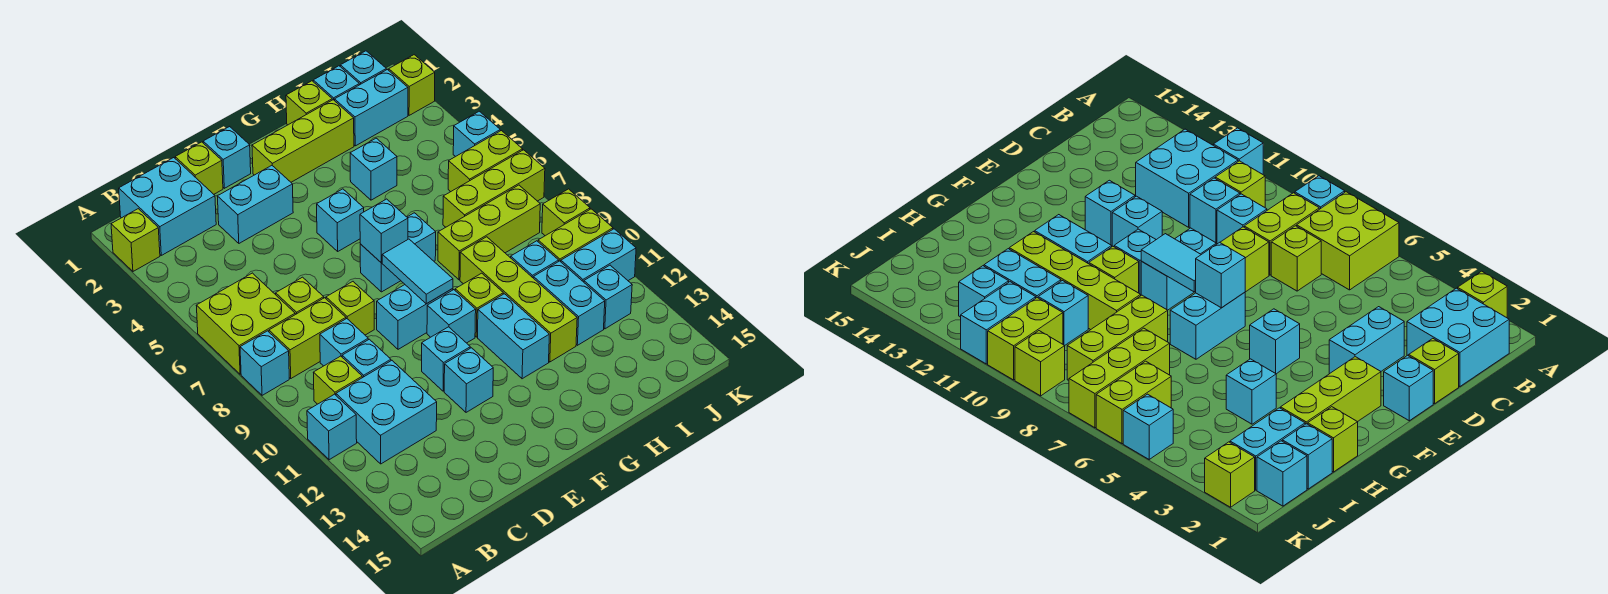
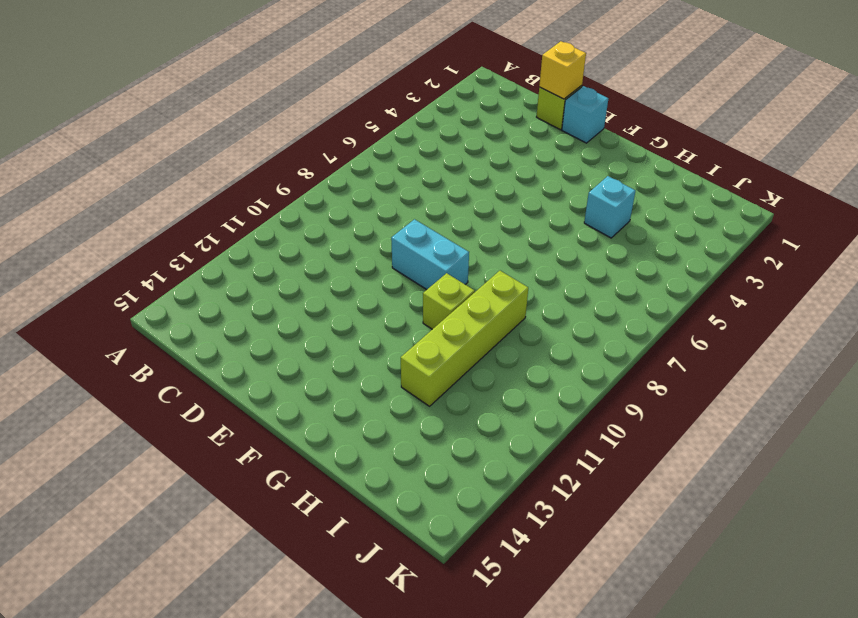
yellow 1x1 brick [539,41,586,99] -> none
none -> lime 1x1 brick [111,209,160,271]
none -> lime 2x2 brick [196,273,295,374]
none -> cyan 1x1 brick [240,331,289,395]
none -> cyan 1x1 brick [307,394,357,460]

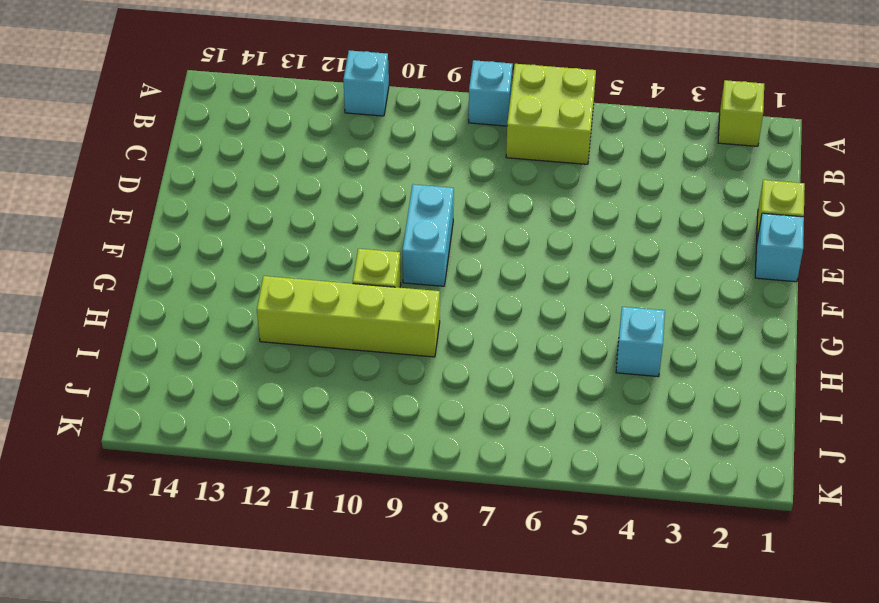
none -> cyan 2x2 brick [119,158,216,255]
none -> lime 1x2 brick [269,298,346,378]
none -> lime 1x1 brick [313,356,362,404]
none -> cyan 2x2 brick [336,361,437,464]

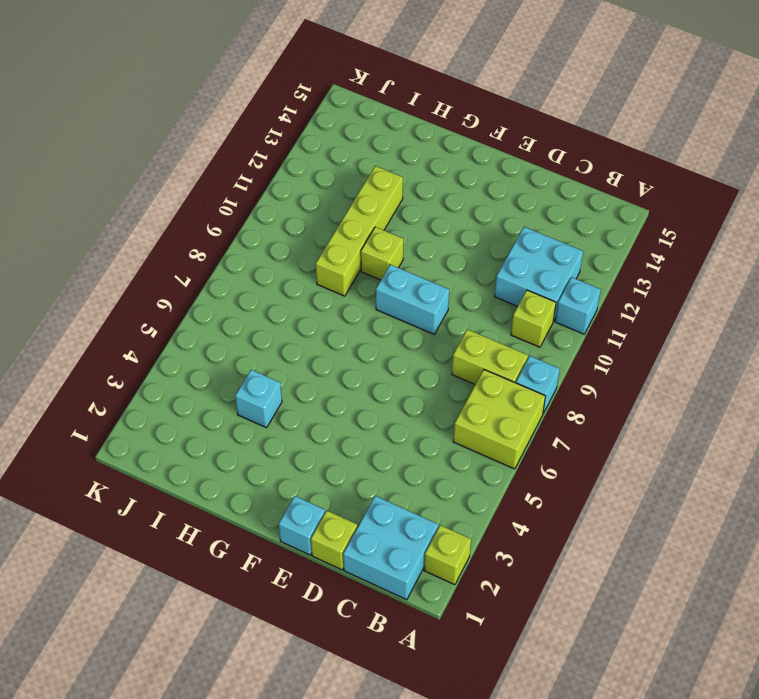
none -> lime 1x1 brick [276,277,324,314]
none -> cyan 1x1 brick [320,319,368,366]
none -> cyan 1x1 brick [342,339,391,378]
none -> cyan 1x2 brick [217,166,293,243]

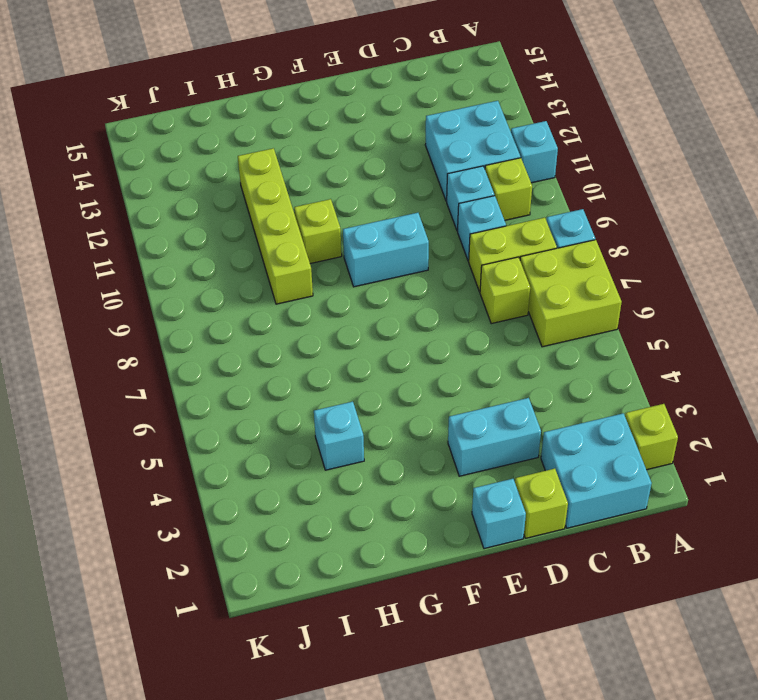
none -> lime 1x1 brick [326,282,374,335]
none -> cyan 1x1 brick [422,327,470,391]
none -> cyan 1x1 brick [444,348,493,412]
none -> lime 1x3 brick [252,100,354,182]

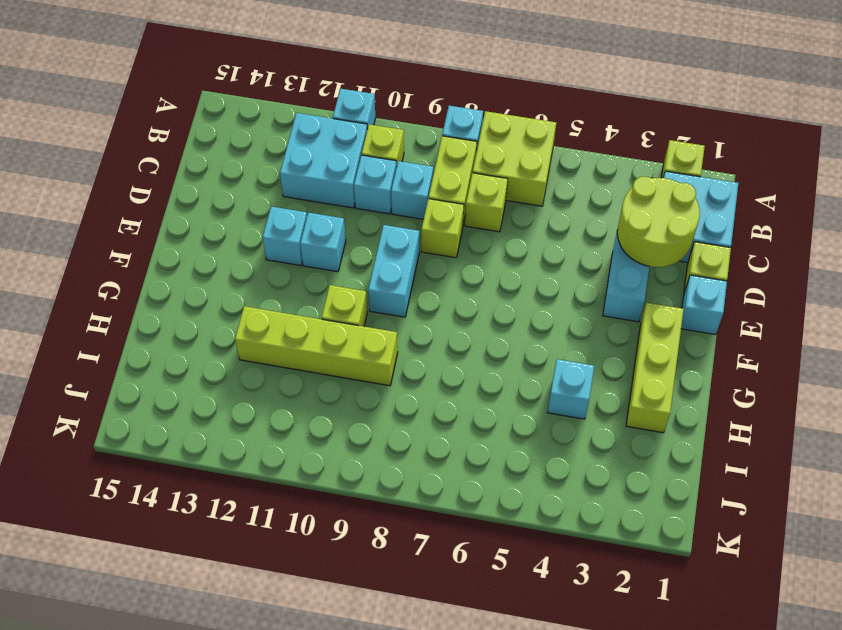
lime 2x2 round brick [617,177,700,267] -> none
none -> cyan 1x1 brick [317,189,364,251]
none -> cyan 1x2 brick [360,213,436,292]
none -> cyan 1x1 brick [427,290,476,343]
none -> cyan 1x2 brick [478,294,549,379]

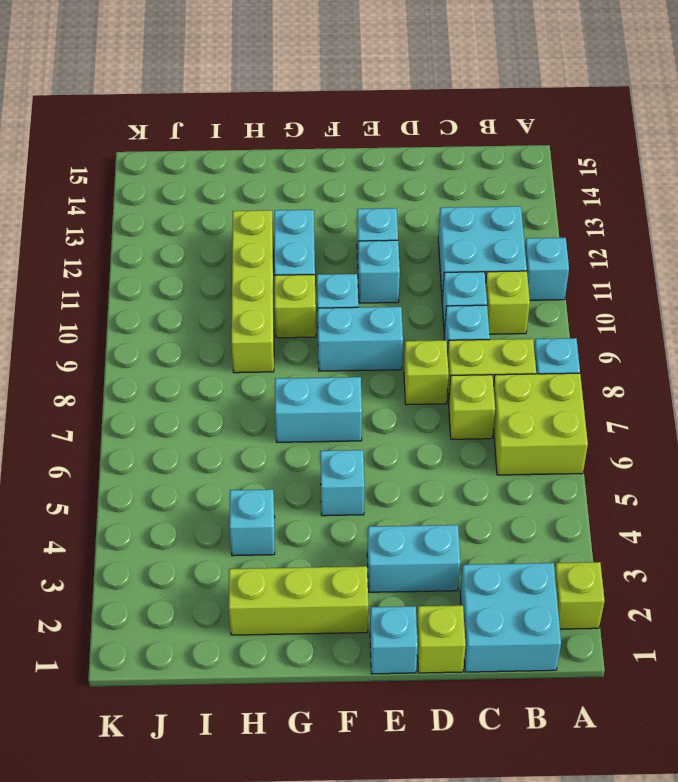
none -> lime 1x1 brick [286,81,332,125]
none -> lime 1x3 brick [438,185,540,280]
none -> cyan 1x1 brick [313,66,359,101]
none -> cyan 1x2 brick [335,69,408,146]

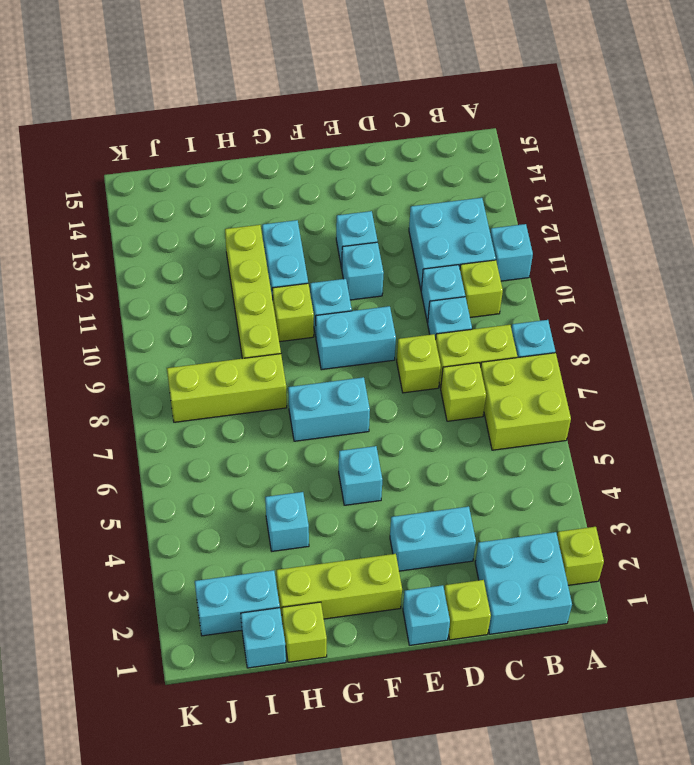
none -> lime 1x3 brick [443,150,545,227]
none -> cyan 1x1 brick [511,241,559,278]
none -> cyan 1x2 brick [534,261,605,345]
none -> cyan 1x1 brick [340,51,386,85]

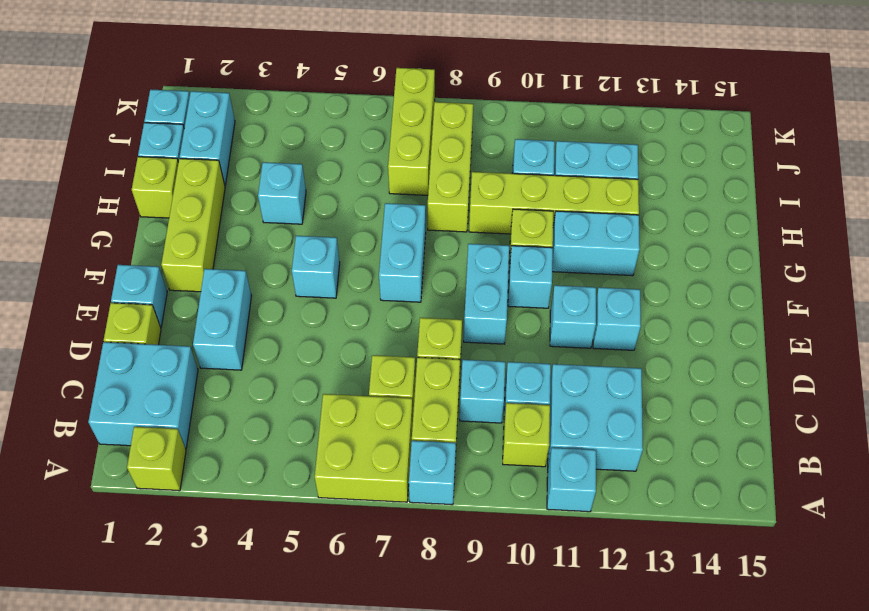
none -> lime 1x2 brick [448,131,523,192]
none -> lime 1x2 brick [538,209,613,262]
none -> cyan 1x2 brick [561,229,636,282]
none -> cyan 1x1 brick [584,265,632,329]

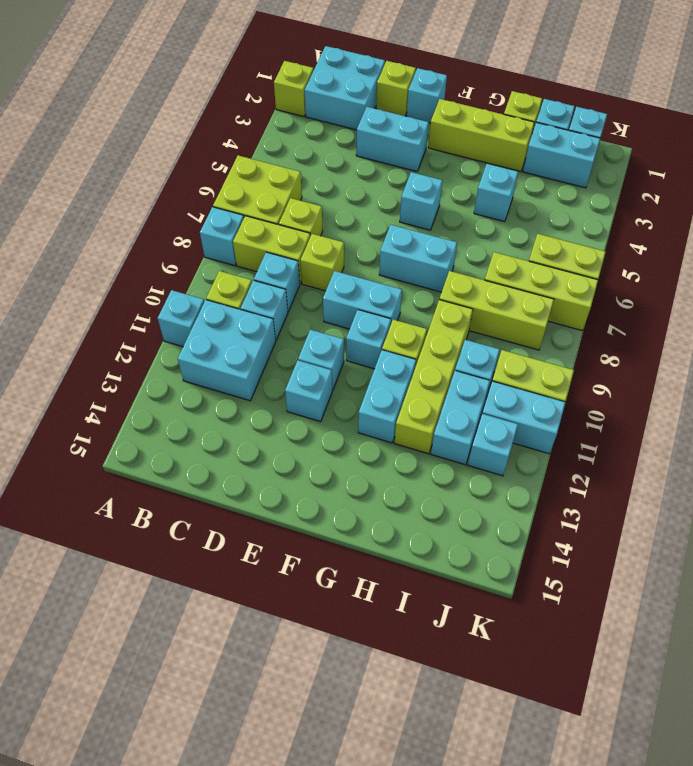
none -> lime 1x1 brick [389,55,435,115]
none -> cyan 1x1 brick [453,111,500,157]
none -> lime 1x1 brick [542,189,590,236]
none -> cyan 1x1 brick [360,199,408,263]

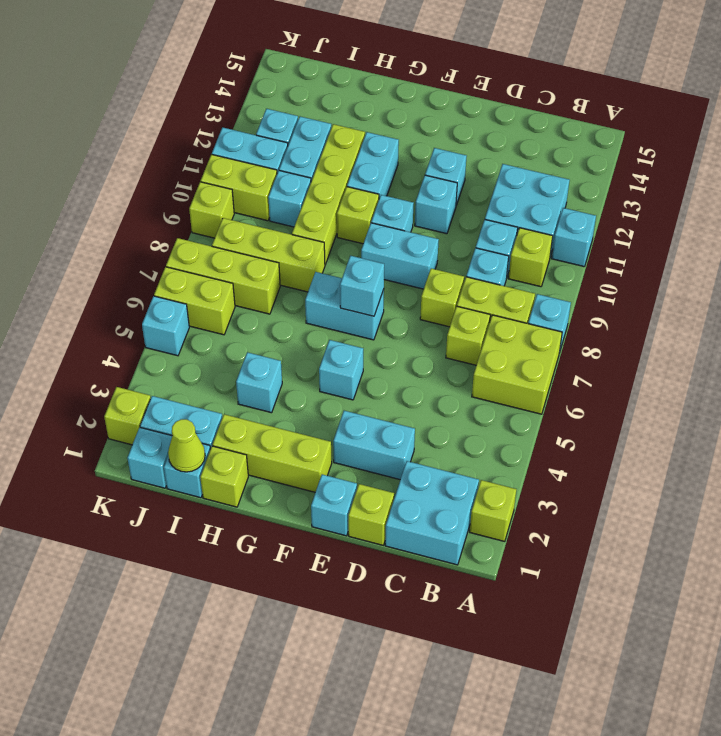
lime 1x1 cone [168,419,205,472] -> none
none -> cyan 1x2 tile [382,239,453,304]

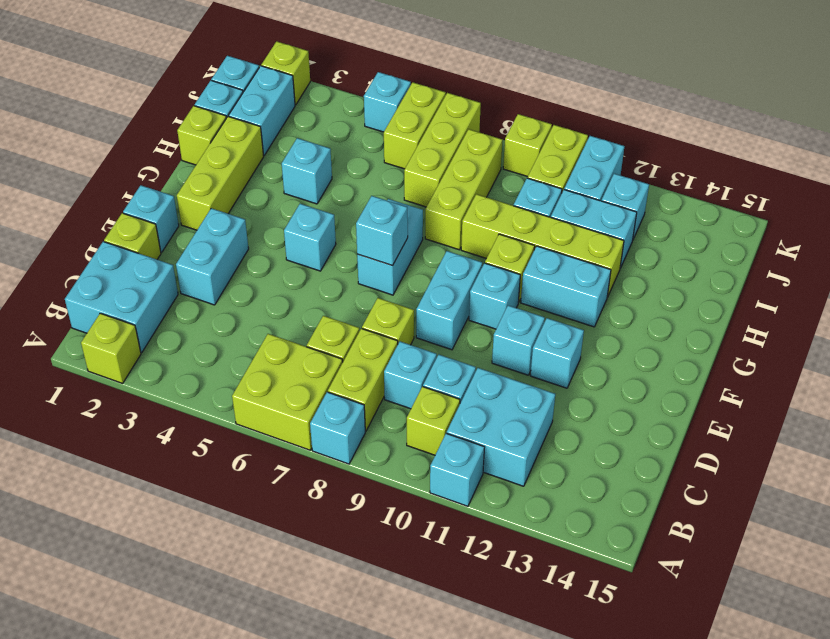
none -> cyan 1x2 tile [382,239,453,304]

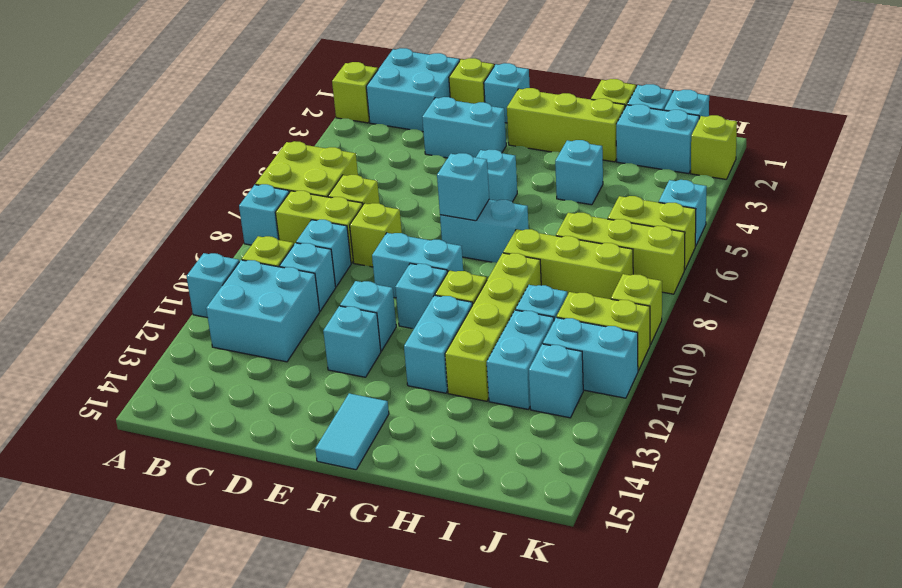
cyan 1x2 tile [315,393,389,470] -> cyan 1x2 tile moved to [382,239,453,304]

